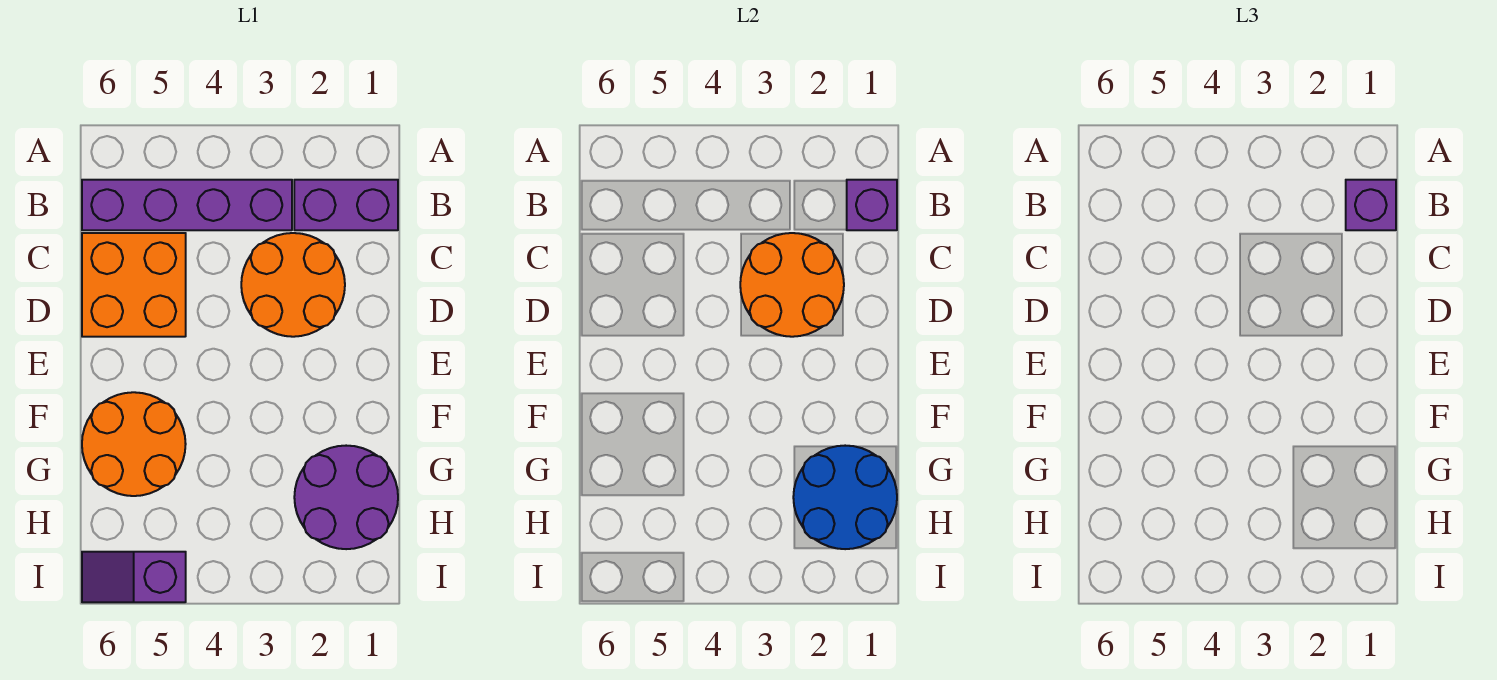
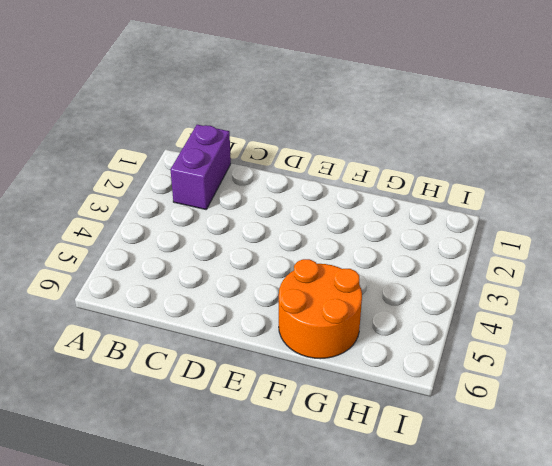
none -> purple 1x4 brick [82,180,292,230]
none -> orange 2x2 round brick [241,233,345,337]

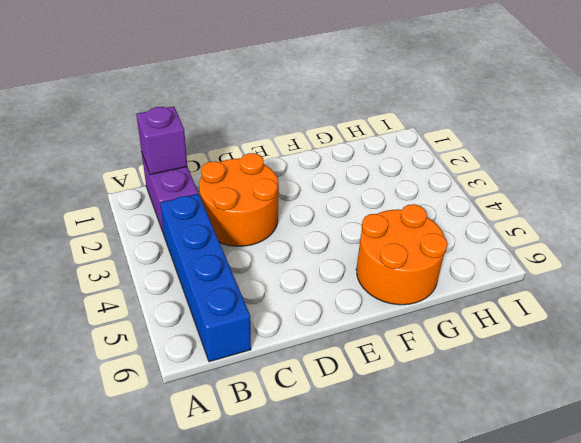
blue 1x4 brick [160,194,251,362] -> purple 1x4 brick [82,180,292,230]
none -> orange 2x2 brick [82,233,186,337]
none -> purple 2x2 round brick [294,446,398,549]

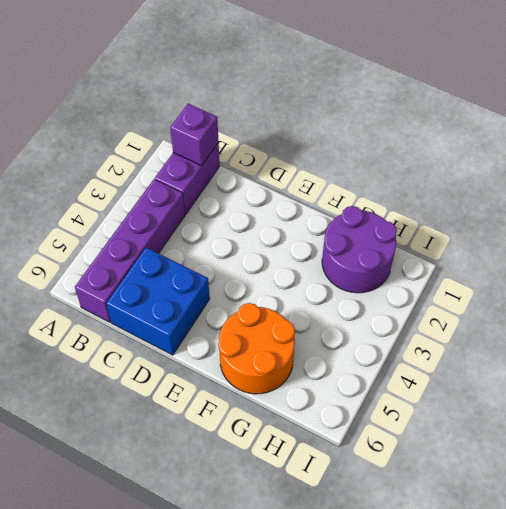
blue 2x2 brick [106,248,210,355] -> orange 2x2 brick [82,233,186,337]
none -> orange 2x2 round brick [241,233,345,337]
none -> purple 1x2 slope [82,552,186,602]

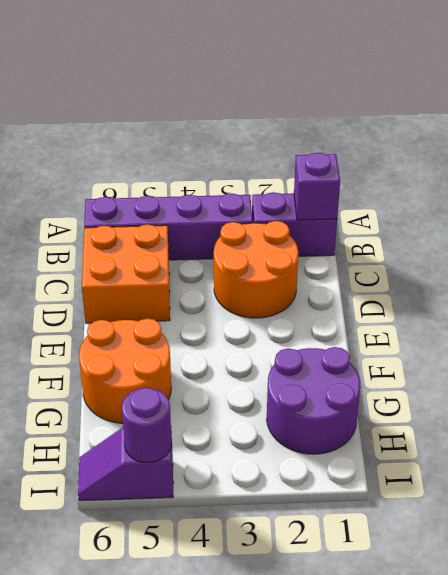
purple 1x1 round brick [122,388,172,463] -> none
none -> orange 2x2 round brick [740,233,844,337]
none -> blue 2x2 round brick [793,446,897,549]

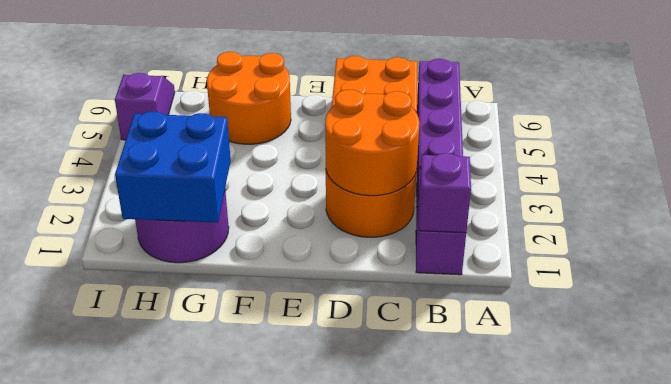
blue 2x2 brick [115,112,231,223] -> blue 2x2 round brick [793,446,897,549]
none -> purple 1x1 brick [1346,180,1396,230]

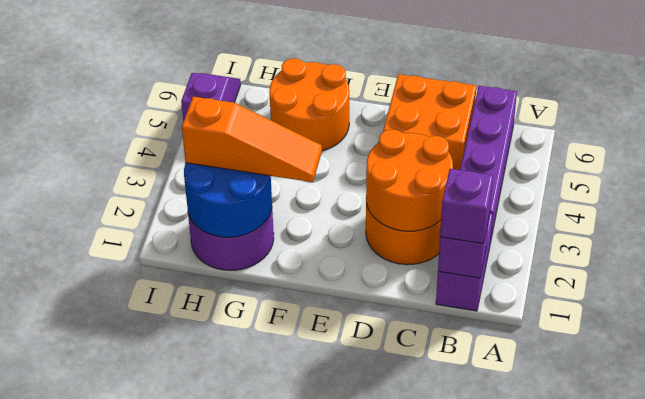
orange 1x3 slope [182,97,322,182] -> none

